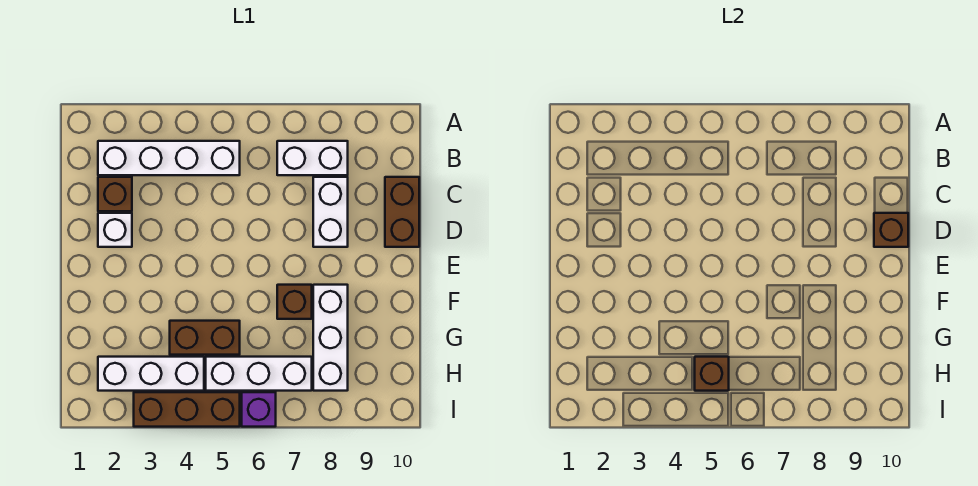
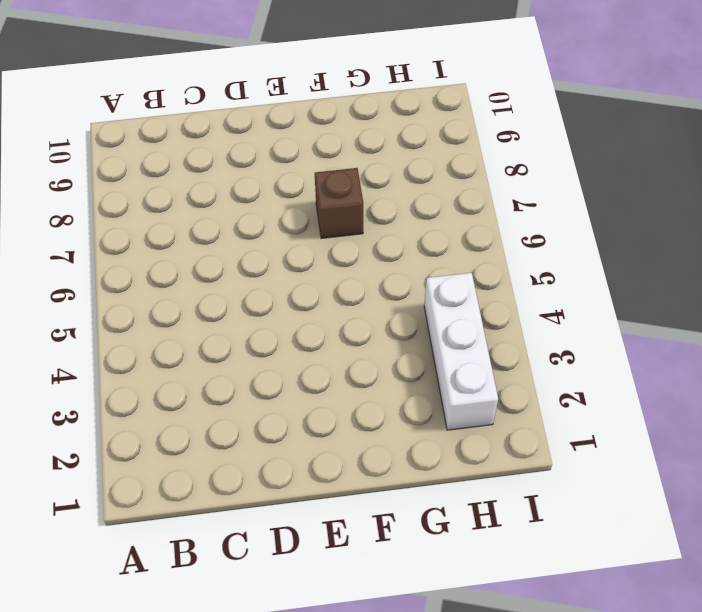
none -> white 1x4 brick [98,141,240,175]
none -> white 1x2 brick [277,141,348,175]
none -> brown 1x1 brick [98,177,132,211]

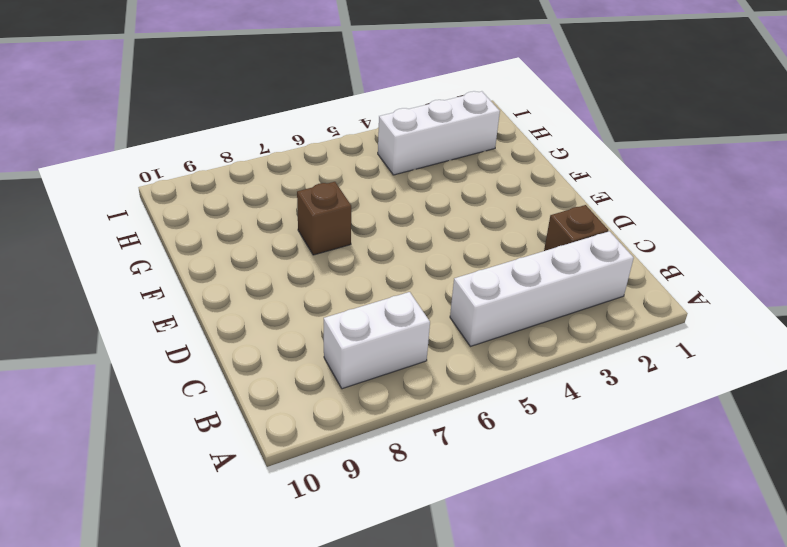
none -> white 1x2 brick [313,177,348,247]
none -> brown 1x2 brick [385,177,419,247]
none -> white 1x1 brick [98,213,132,247]

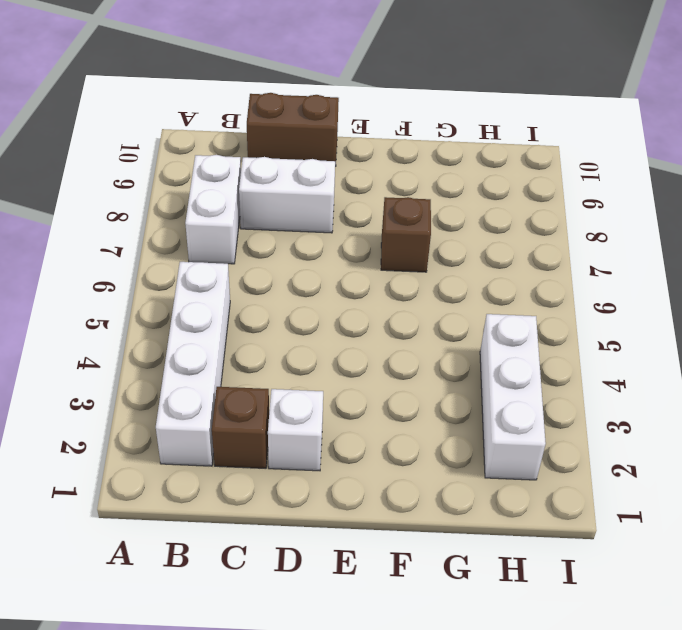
none -> white 1x3 brick [313,285,348,391]
none -> brown 1x2 brick [170,321,240,355]
none -> white 1x3 brick [206,357,312,391]

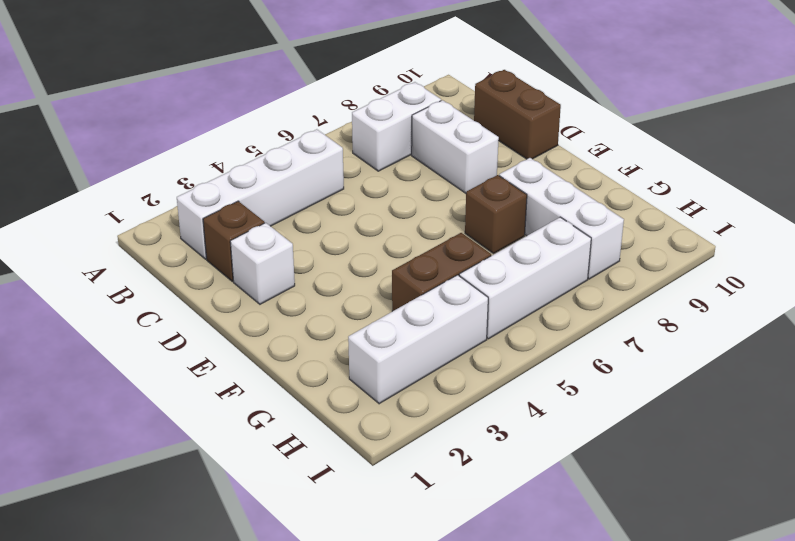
none -> brown 1x3 brick [134,392,240,427]
none -> purple 1x1 brick [242,392,276,427]
none -> brown 1x1 brick [874,213,908,247]

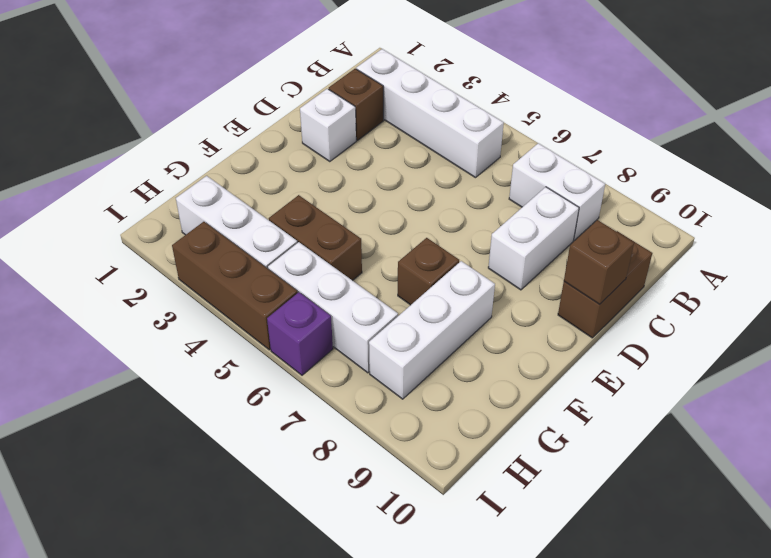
none -> brown 1x1 brick [695,357,729,391]

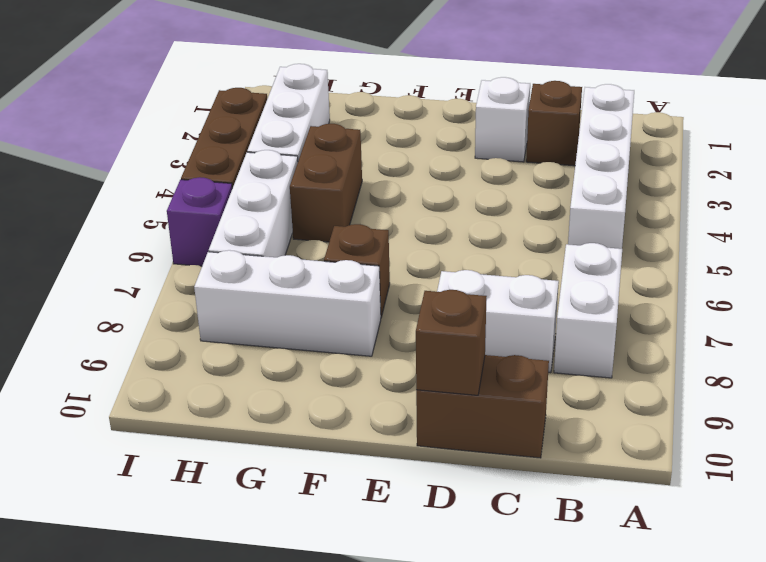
none -> brown 1x1 brick [695,357,729,391]

